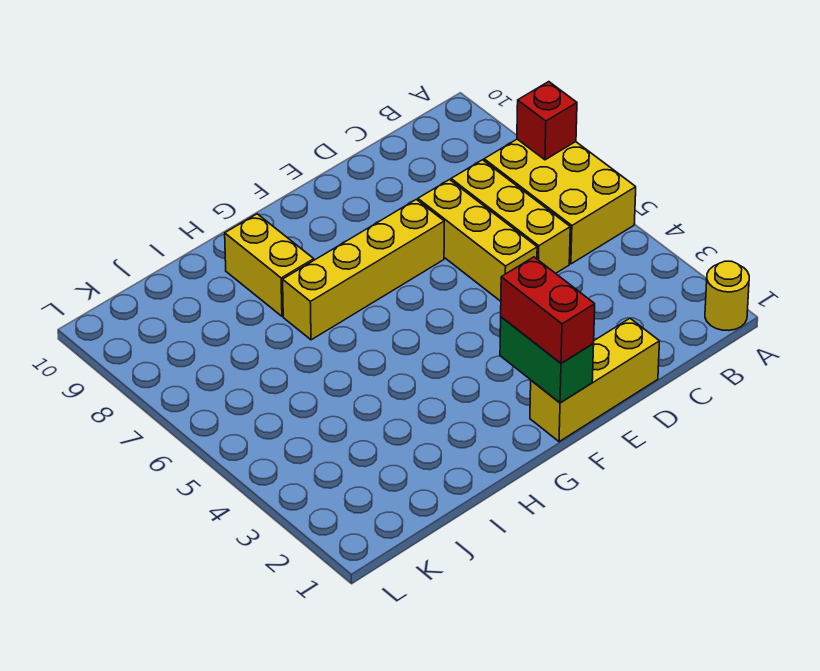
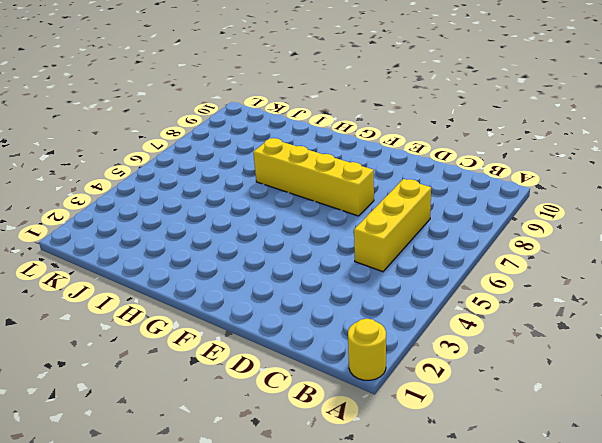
none -> yellow 2x3 brick [484,139,636,264]
none -> yellow 1x3 brick [530,319,659,442]

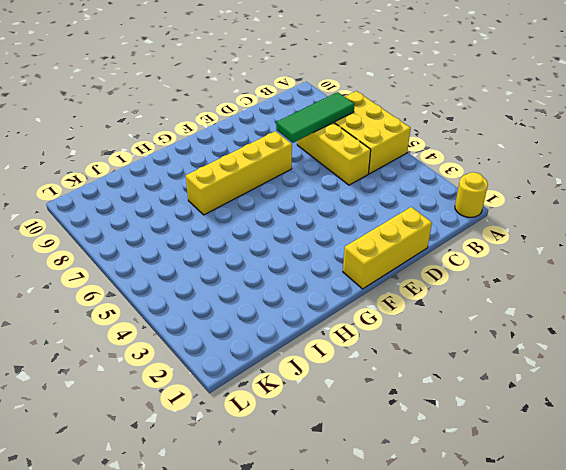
green 1x3 tile [276,92,355,143] -> none
none -> yellow 1x3 brick [418,180,537,301]
none -> yellow 1x2 brick [225,214,314,316]

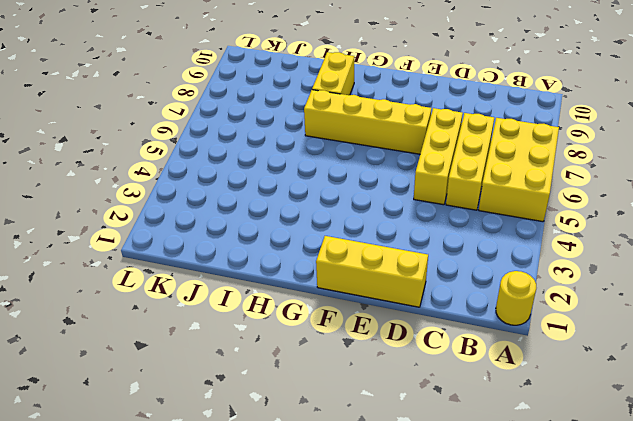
none -> red 1x1 brick [517,82,577,160]
none -> green 1x2 brick [500,317,594,403]

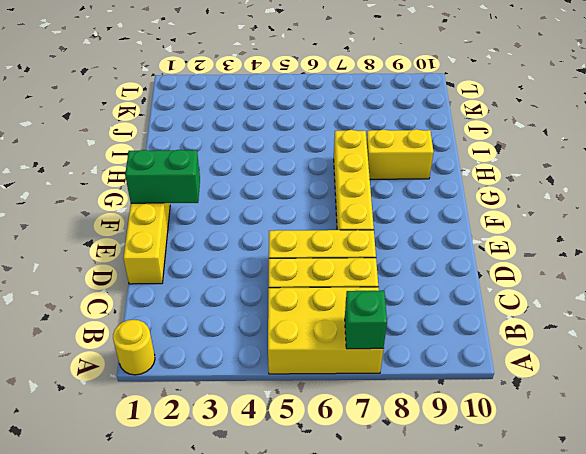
green 1x1 brick [345,291,387,349] -> red 1x1 brick [517,82,577,160]
none -> red 1x2 brick [501,257,595,363]

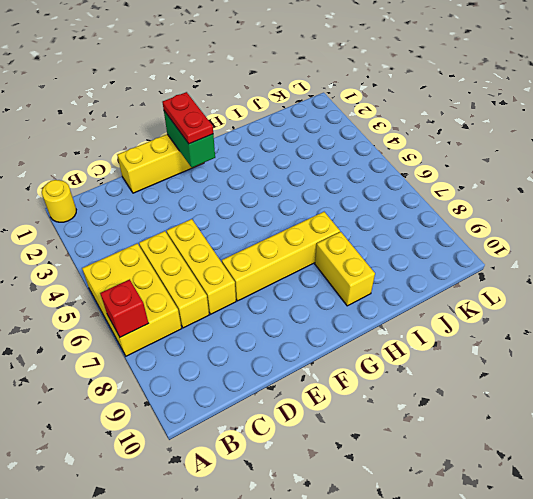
red 1x2 plate [162,92,213,144] -> red 1x2 brick [501,257,595,363]

